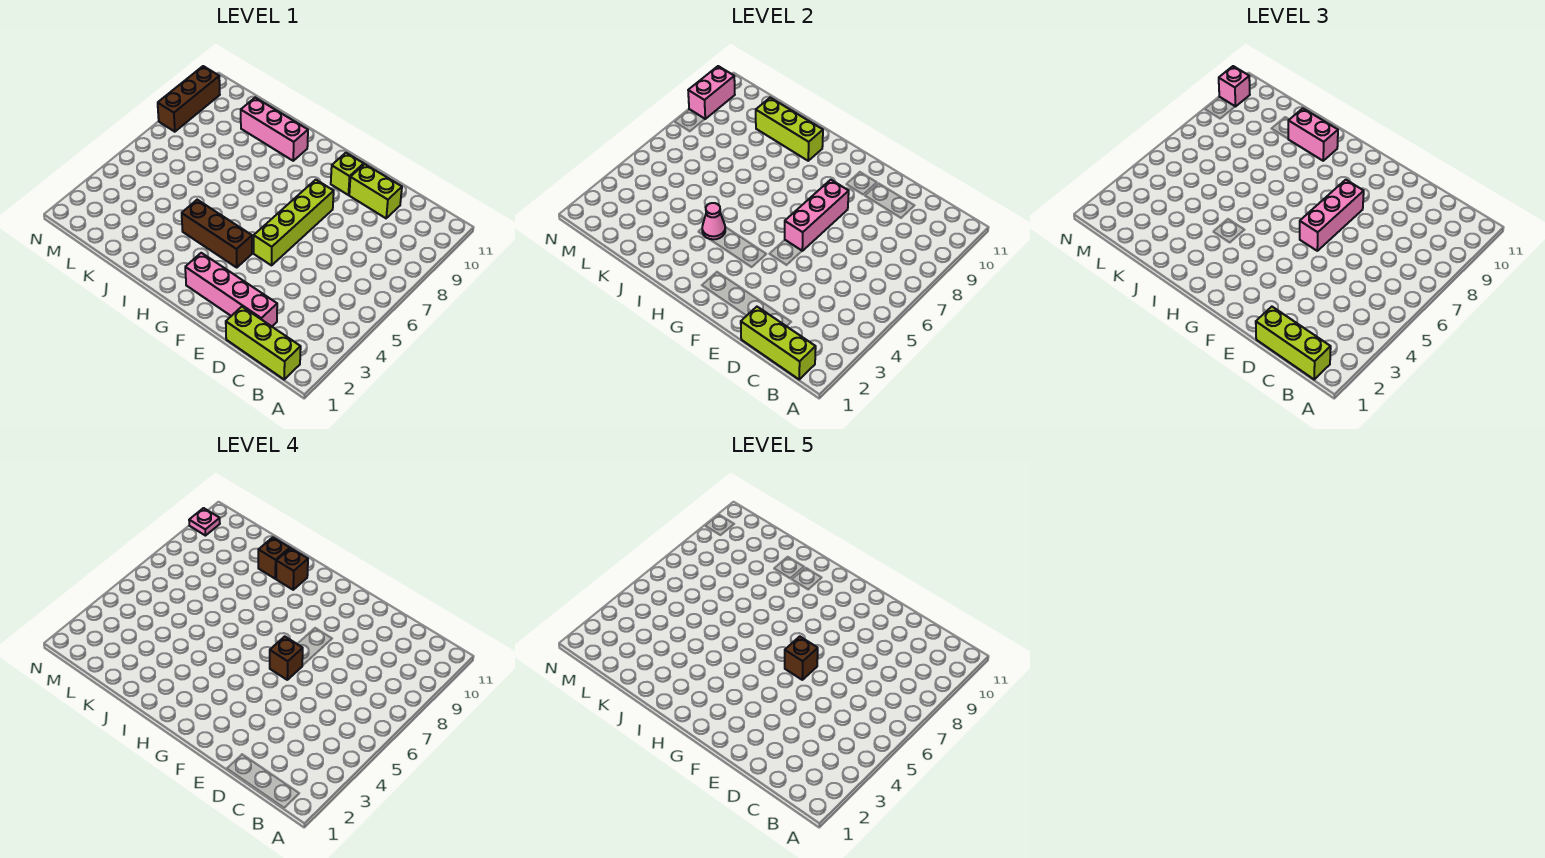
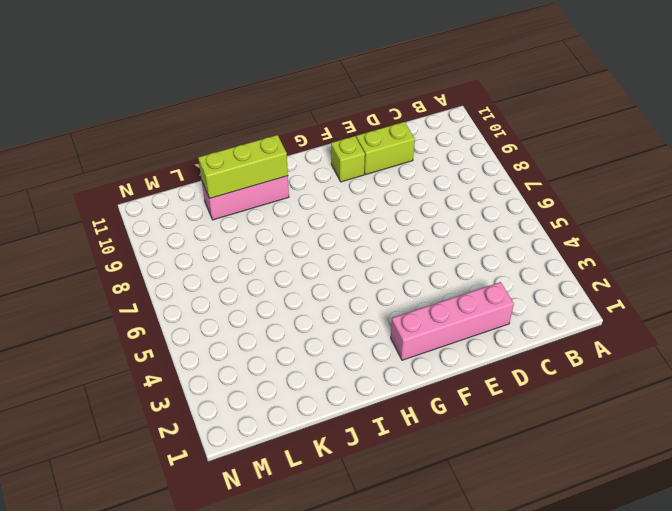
none -> lime 1x3 brick [226,307,301,379]
none -> lime 1x4 brick [254,180,334,265]
none -> brown 1x3 brick [182,200,252,267]

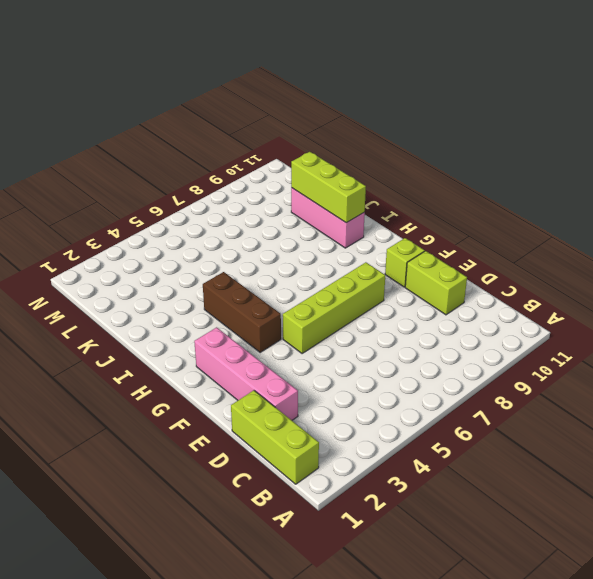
none -> brown 1x3 brick [158,66,220,132]
none -> lime 1x3 brick [741,307,816,379]
none -> pink 1x3 brick [785,180,849,251]

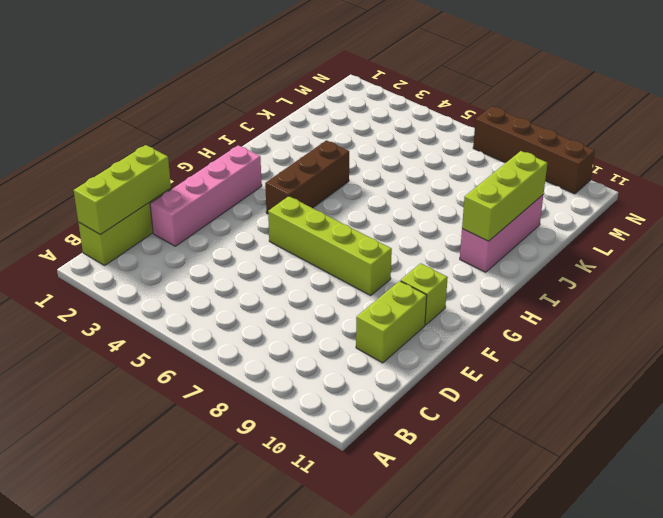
brown 1x4 brick [473,107,595,194] -> brown 1x3 brick [158,66,220,132]
none -> pink 1x3 brick [785,180,849,251]
none -> pink 1x1 cone [702,203,725,239]
none -> pink 1x2 brick [688,66,735,119]

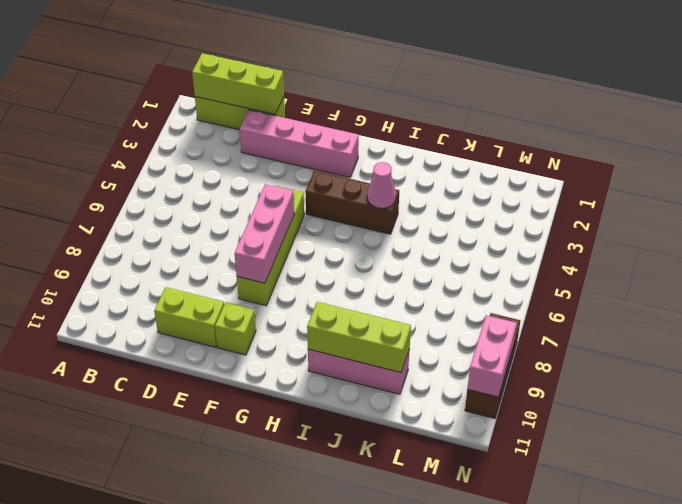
none -> lime 1x3 brick [1256,307,1331,379]
none -> pink 1x3 brick [1300,180,1364,251]
none -> pink 1x2 brick [1288,108,1338,161]

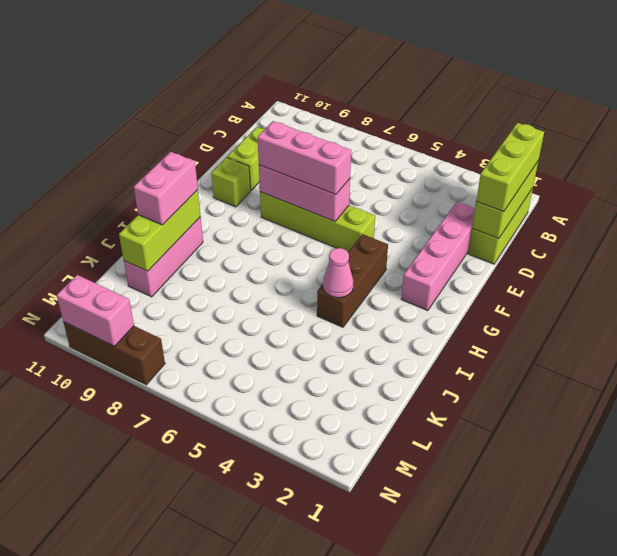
none -> pink 1x1 brick [1219,66,1250,107]
none -> brown 1x1 brick [270,636,303,680]
none -> brown 1x1 brick [276,548,308,590]

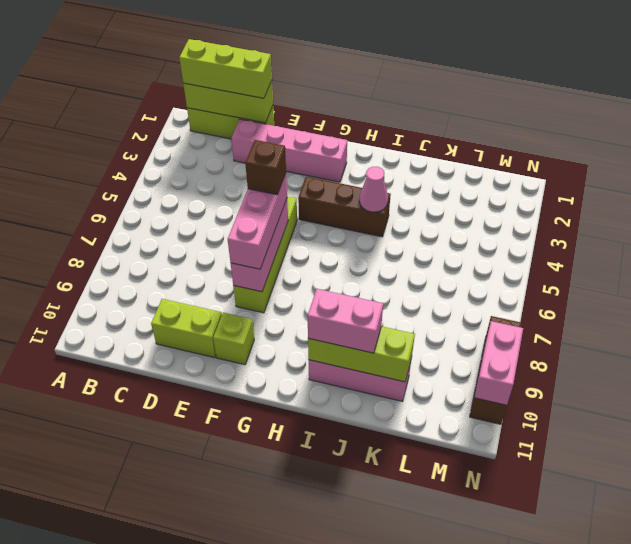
none -> pink 1x1 brick [1219,66,1250,107]
none -> brown 1x1 brick [276,548,308,590]
none -> brown 1x1 brick [258,537,290,579]

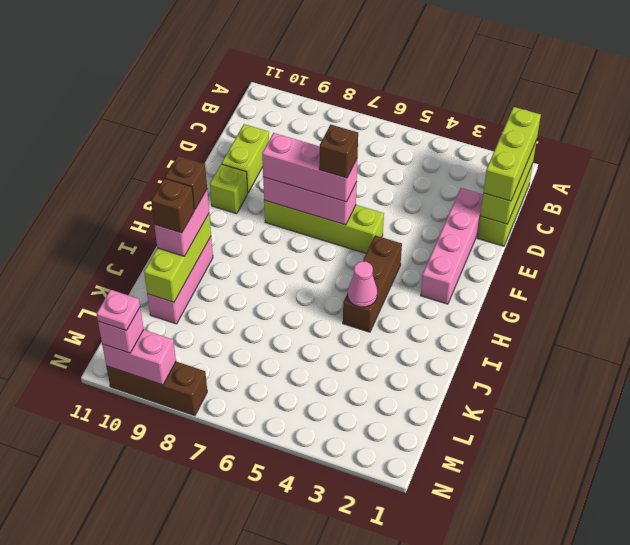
none -> brown 1x1 brick [785,636,818,680]

